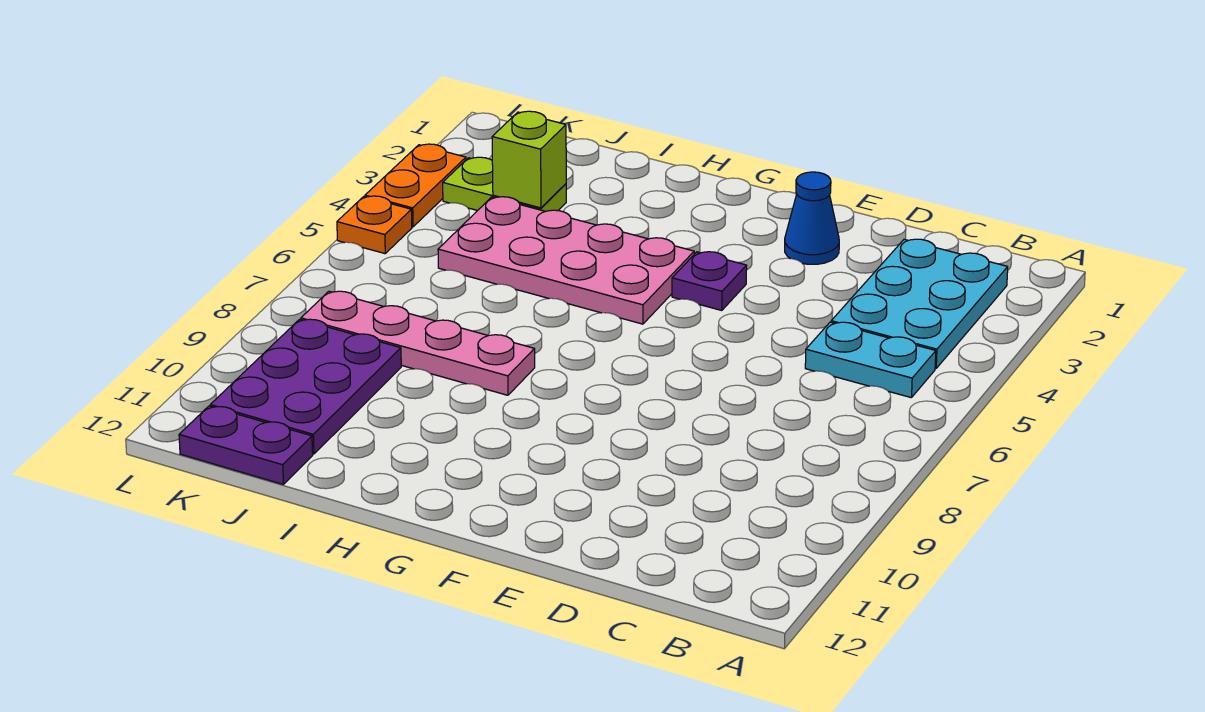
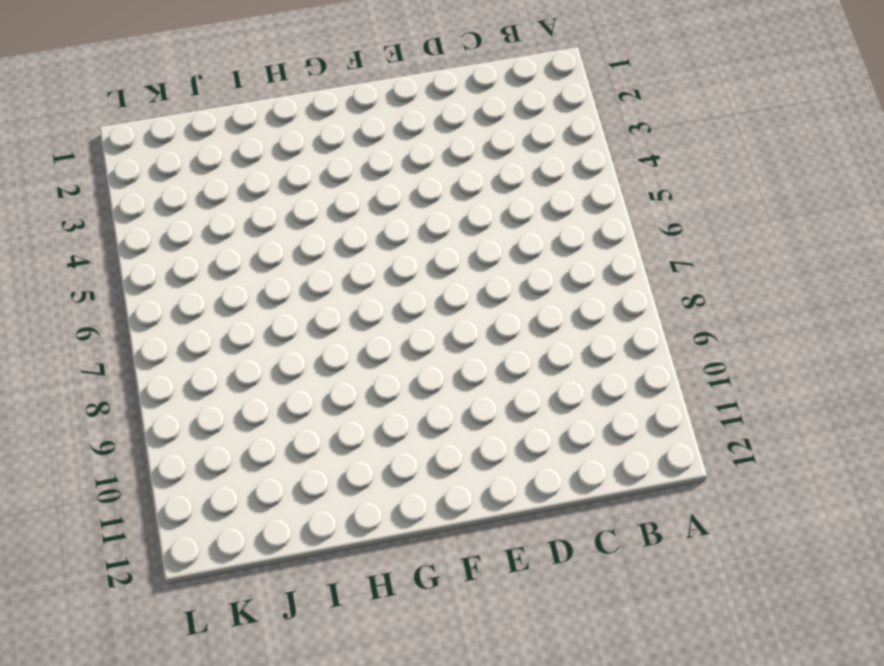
none -> cyan 2x3 plate [831,239,1008,369]
none -> cyan 1x2 plate [805,322,936,398]
none -> blue 1x1 cone [785,172,839,264]

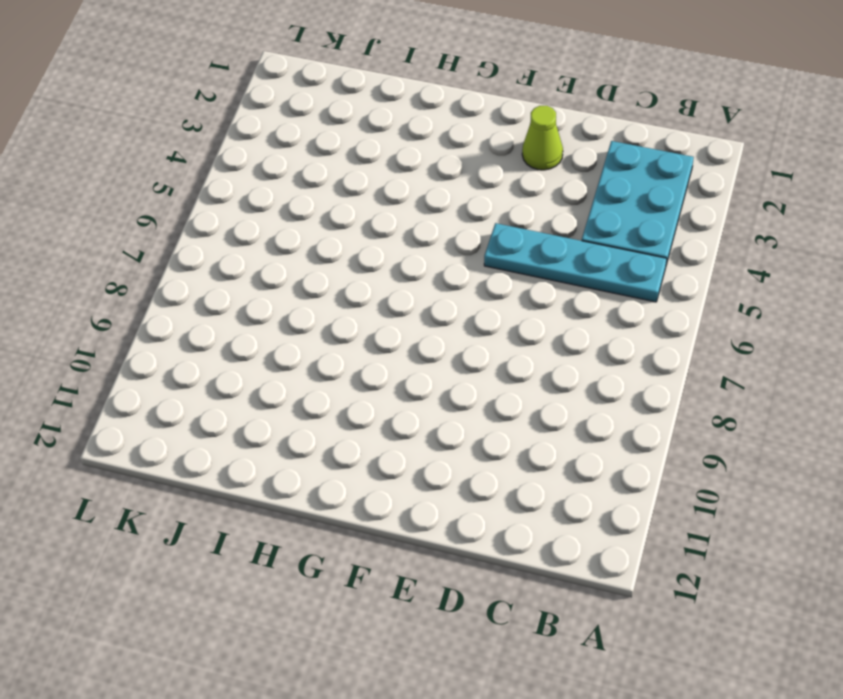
cyan 1x4 plate [484,223,667,302] -> cyan 1x2 plate [805,322,936,398]
lime 1x1 cone [522,106,563,170] -> blue 1x1 cone [785,172,839,264]
none -> purple 1x1 plate [672,252,747,311]
none -> pink 2x4 plate [438,197,694,324]
none -> pink 1x4 plate [301,291,535,395]

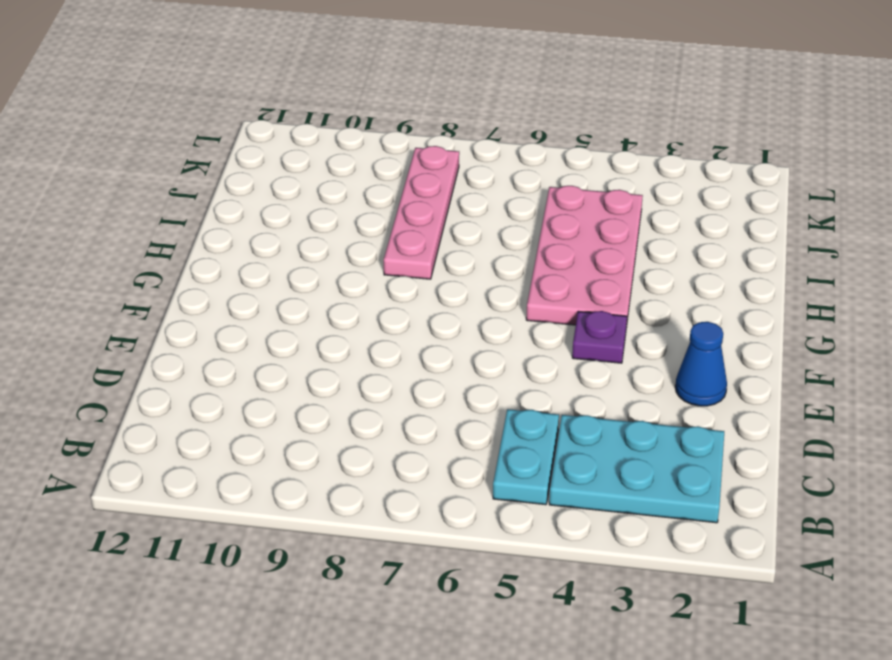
none -> lime 1x2 plate [443,157,566,211]
none -> purple 2x3 plate [210,319,401,454]
none -> purple 1x2 plate [179,406,313,485]

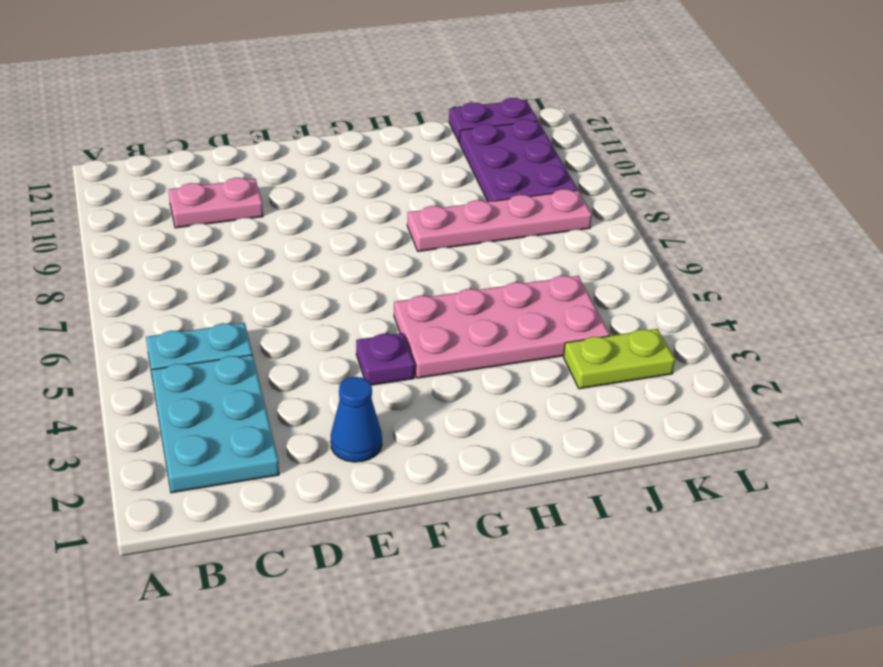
pink 1x2 plate [169,178,263,228] -> none
none -> orange 1x2 plate [365,144,466,227]
none -> orange 1x1 plate [337,196,412,254]
none -> lime 1x1 brick [492,111,566,208]

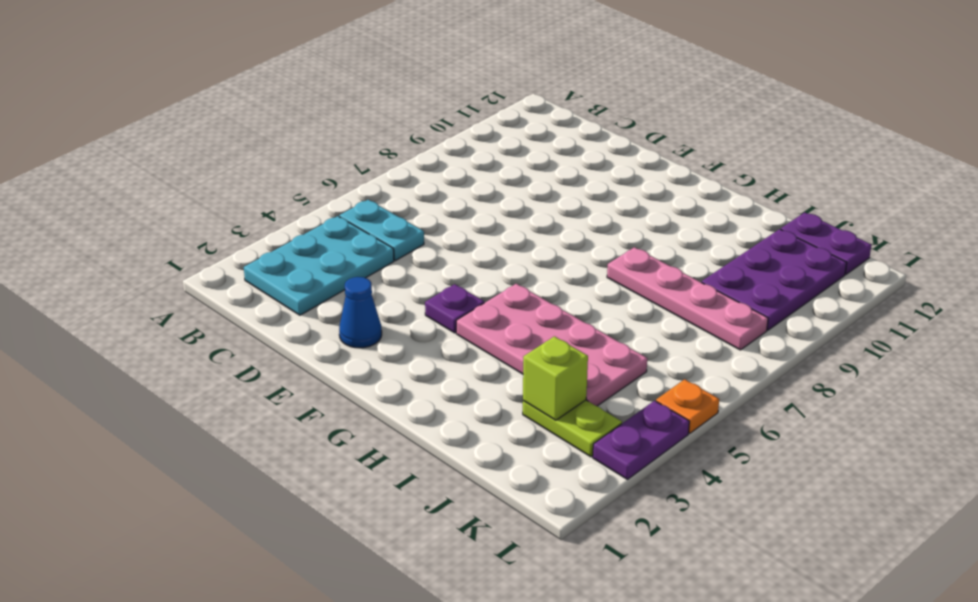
purple 1x2 plate [593,401,689,479] -> orange 1x2 plate [365,144,466,227]

